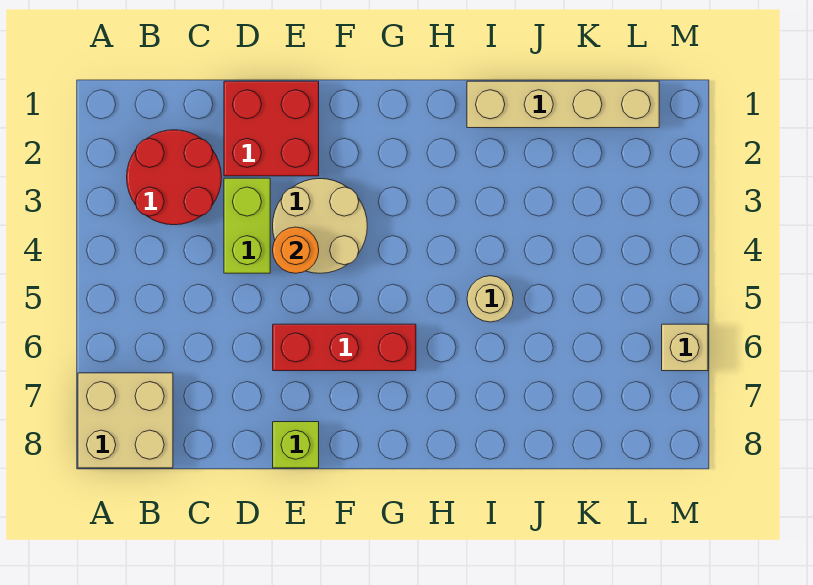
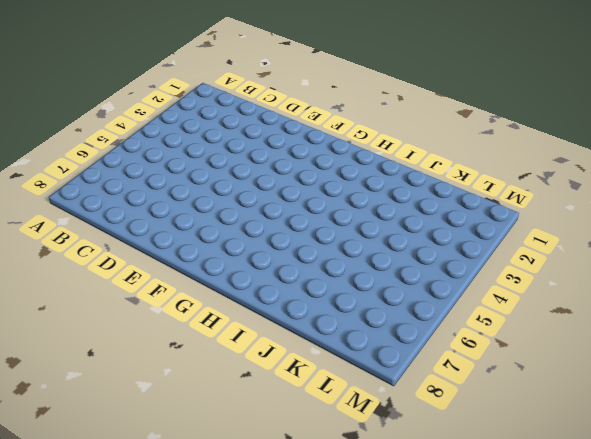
none -> tan 2x2 brick [78,373,173,468]
none -> red 2x2 round brick [127,130,222,225]

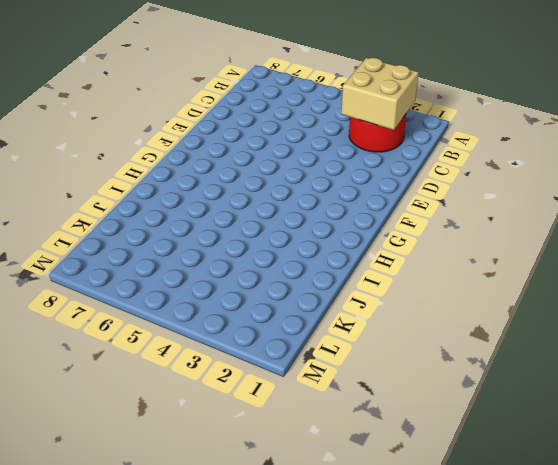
tan 2x2 brick [341,58,419,130] -> tan 2x2 brick moved to [78,373,173,468]
none -> red 2x2 brick [224,81,319,176]
none -> lime 1x2 brick [224,178,270,273]

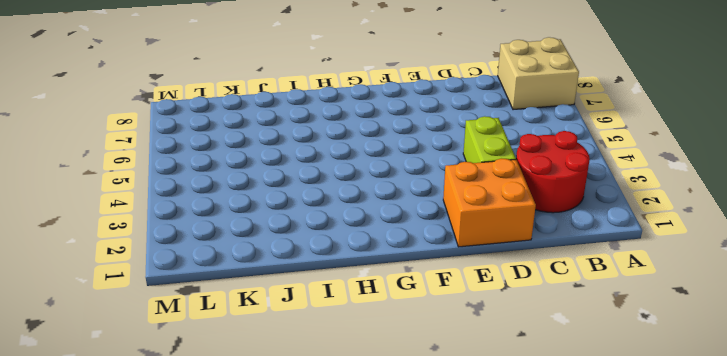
orange 2x2 brick [443,159,536,247] -> red 2x2 brick [224,81,319,176]
none -> tan 2x2 round brick [273,179,367,273]
none -> red 1x3 brick [273,324,416,371]

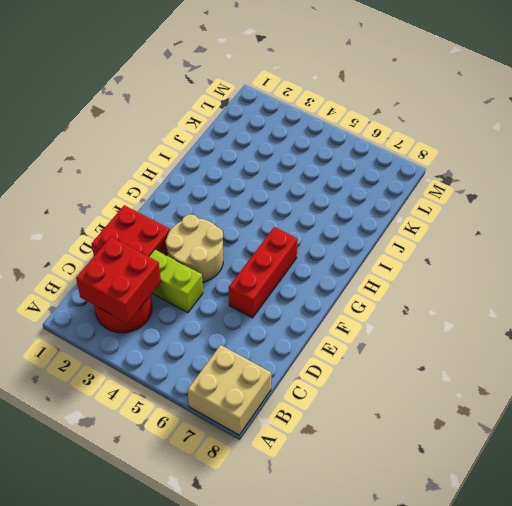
red 2x2 brick [76,237,161,323] -> none
none -> lime 1x1 brick [273,422,319,468]
none -> tan 1x4 brick [467,81,659,128]

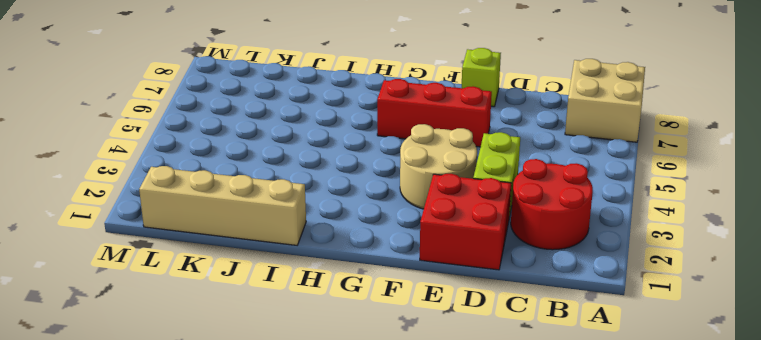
none -> tan 1x1 round brick [467,276,513,322]
none -> tan 1x1 brick [662,324,708,371]

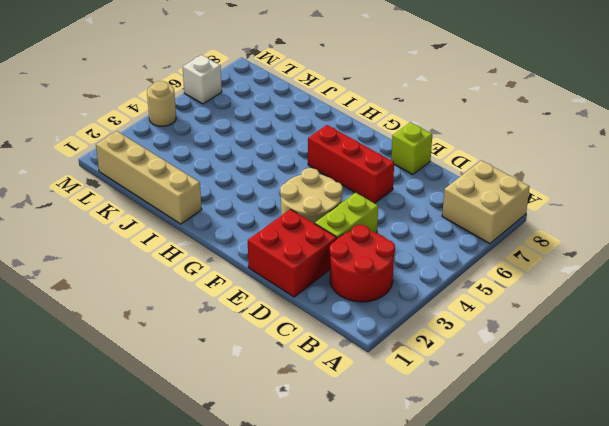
tan 1x1 round brick [147,81,176,126] -> tan 1x1 round brick moved to [467,276,513,322]
white 1x1 brick [183,55,222,104] -> tan 1x1 brick [662,324,708,371]
none -> orange 1x1 round brick [273,227,319,273]

